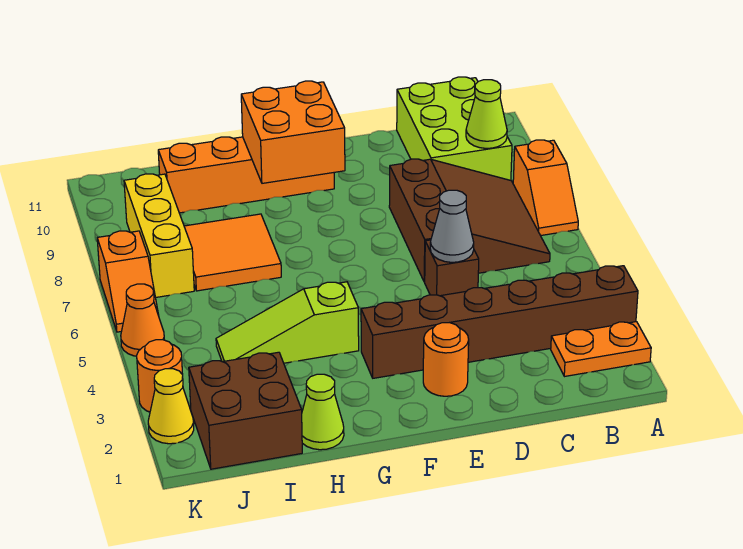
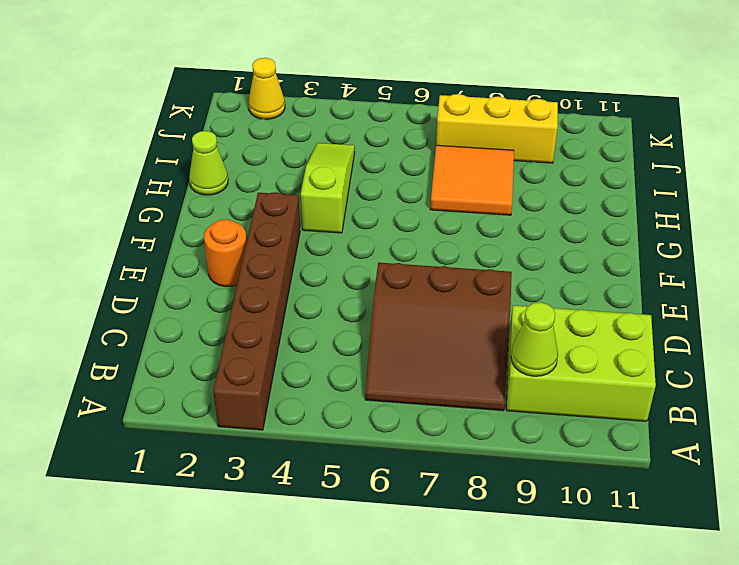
none -> orange 1x2 plate [551,322,651,377]
none -> orange 1x2 slope [513,140,578,236]
none -> brown 1x1 brick [425,240,479,296]

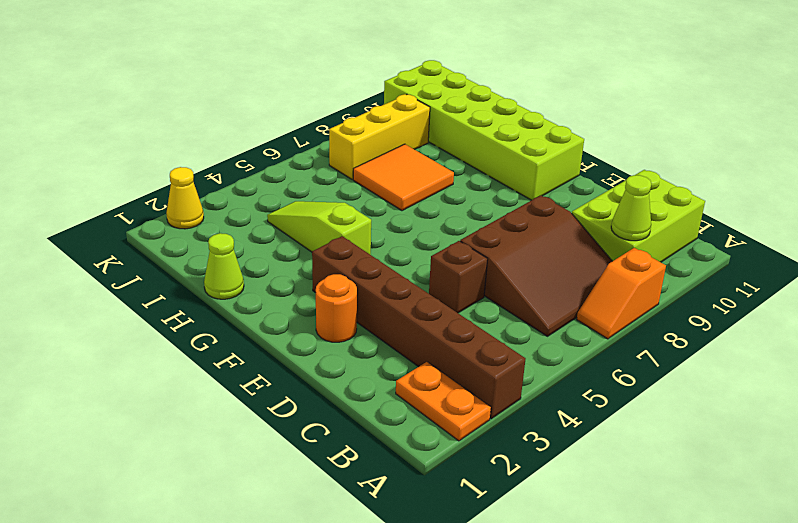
lime 2x6 brick [384,60,584,200] -> orange 1x4 brick [158,137,334,213]
none -> brown 2x2 brick [189,352,302,469]
none -> orange 1x1 round brick [137,340,183,412]
none -> orange 1x1 cone [121,284,164,356]

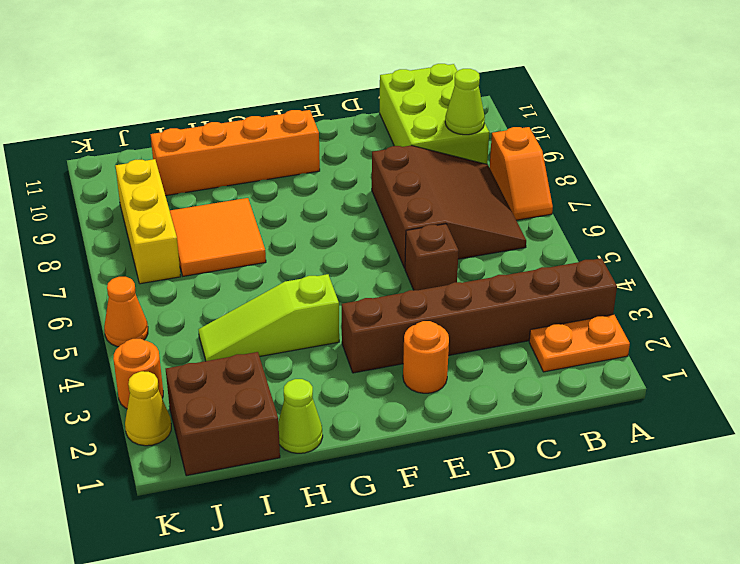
none -> orange 1x2 slope [97,231,159,332]
none -> grey 1x1 cone [430,190,474,262]
none -> orange 2x2 brick [241,81,345,183]

